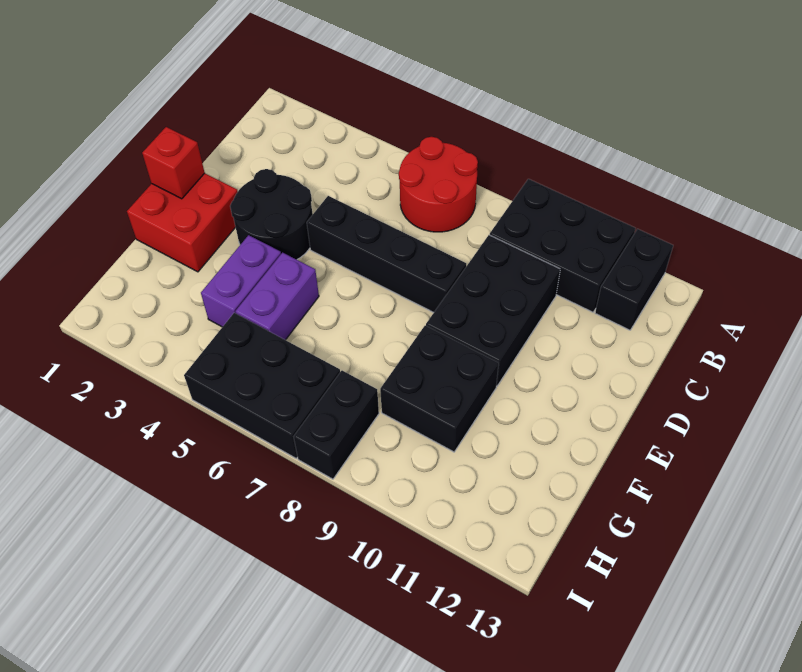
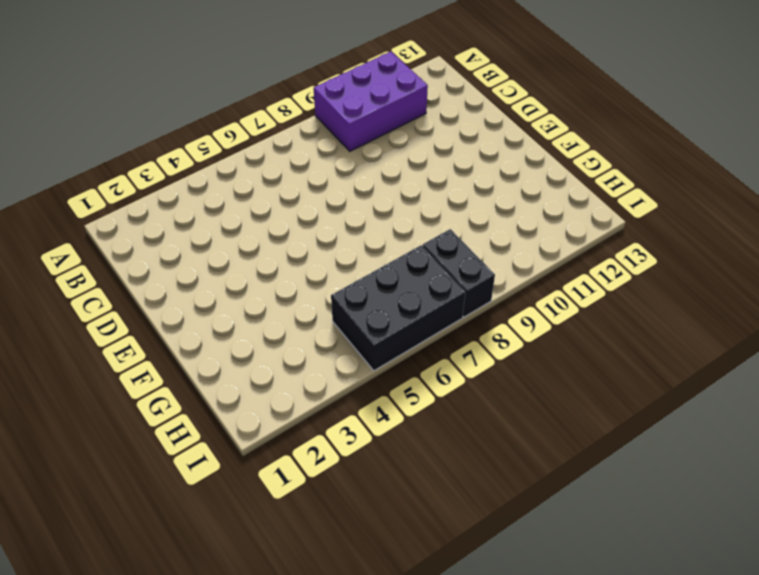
purple 2x3 brick [314,51,428,151] -> black 2x3 brick [490,179,635,312]
none -> red 2x2 round brick [399,137,478,232]
none -> black 1x2 brick [595,229,673,330]
none -> black 2x3 brick [426,235,560,386]

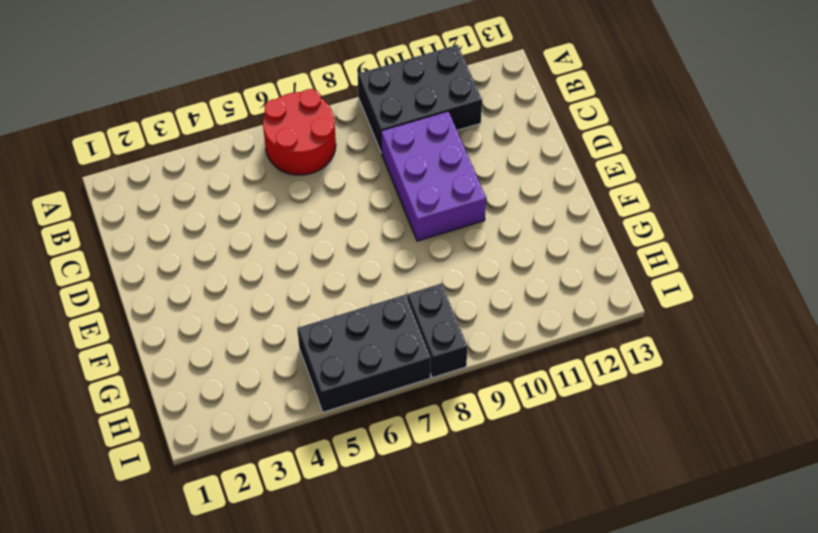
purple 2x3 brick [381,111,486,241] -> black 2x3 brick [426,235,560,386]
none -> black 1x2 brick [595,229,673,330]
none -> black 2x2 round brick [230,169,313,260]
none -> black 1x4 brick [307,196,466,313]

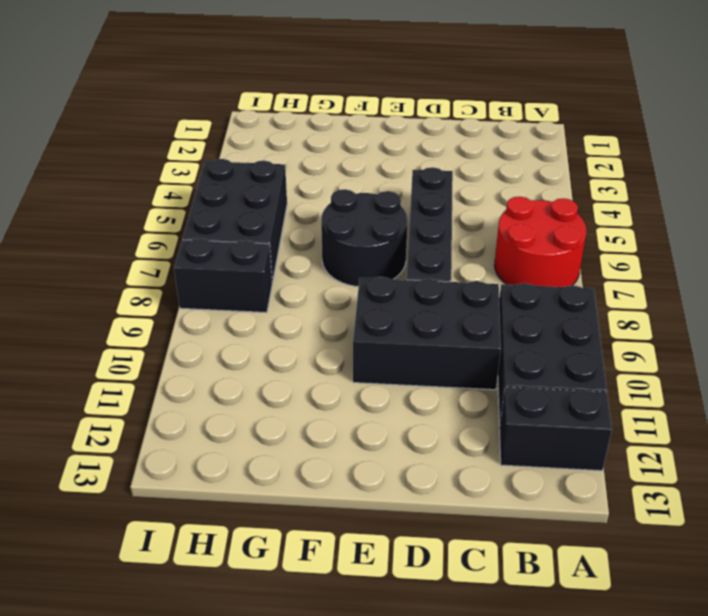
black 2x2 round brick [321,189,408,287] -> black 2x2 round brick moved to [230,169,313,260]
none -> red 2x2 brick [127,173,238,272]
none -> purple 1x2 brick [201,235,281,327]
none -> purple 1x2 brick [235,253,319,340]

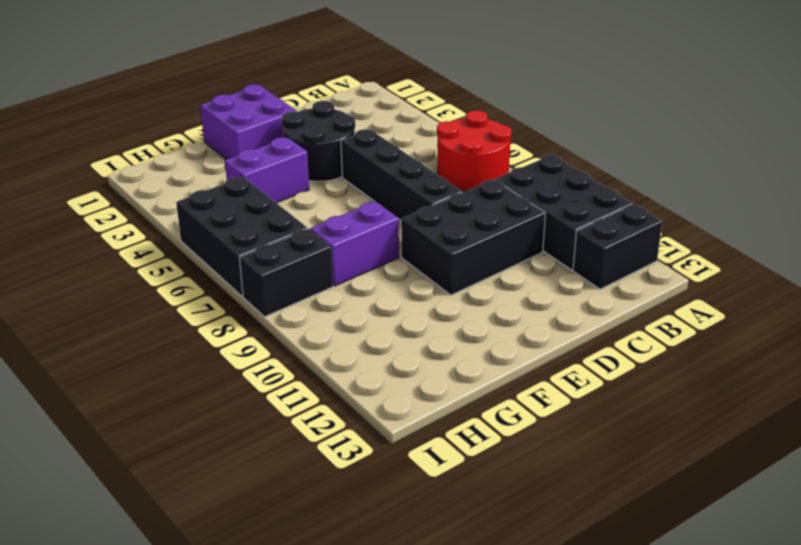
purple 2x2 brick [200,84,297,159] -> red 2x2 brick [127,173,238,272]
purple 1x2 brick [310,201,399,286] -> purple 1x2 brick moved to [235,253,319,340]
none -> black 2x2 brick [380,325,499,452]
none -> red 1x1 brick [142,127,205,199]

